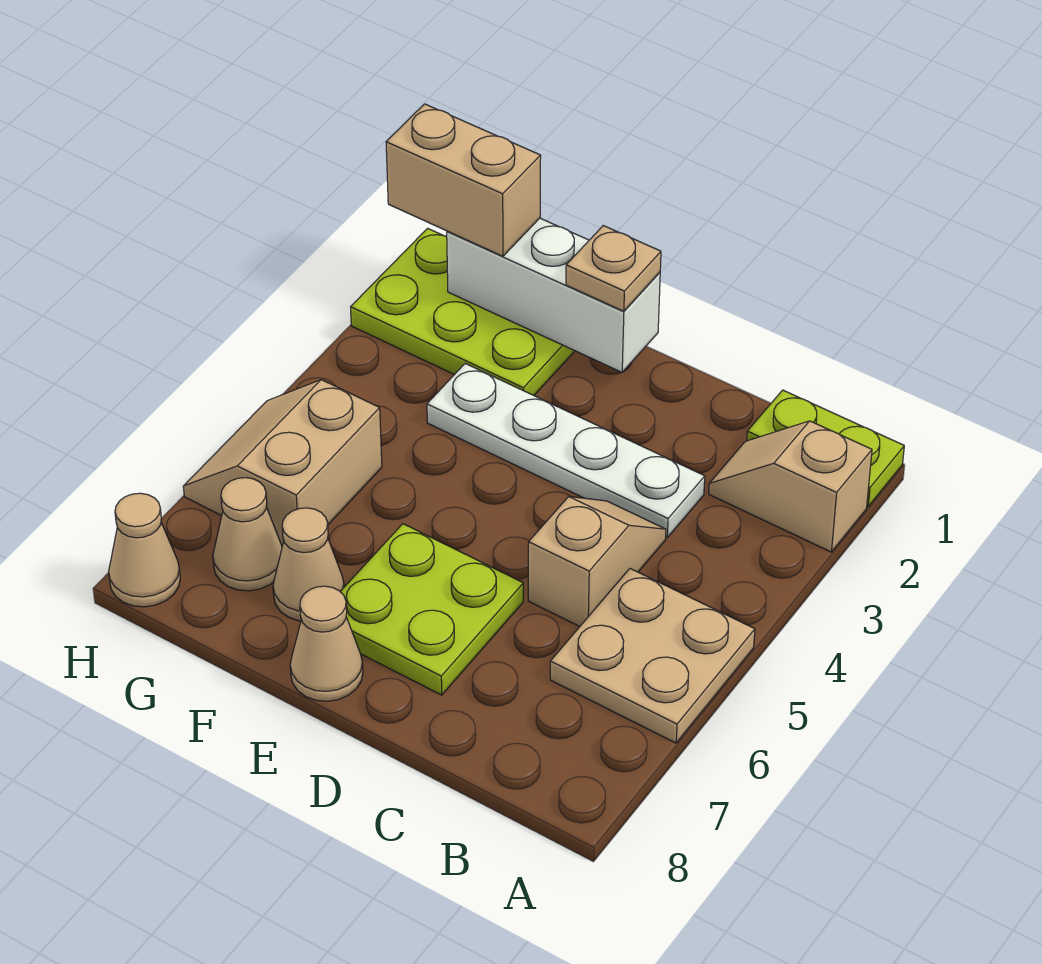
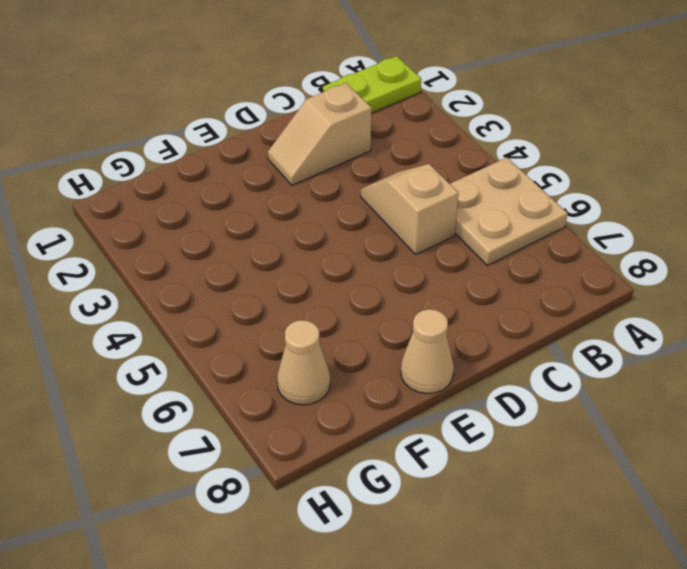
tan 1x2 slope [268,83,372,185] -> tan 1x2 slope moved to [709,421,872,552]
none -> white 1x4 plate [427,364,705,538]
none -> lime 2x2 plate [340,524,523,695]
none -> lime 2x3 plate [351,228,575,395]

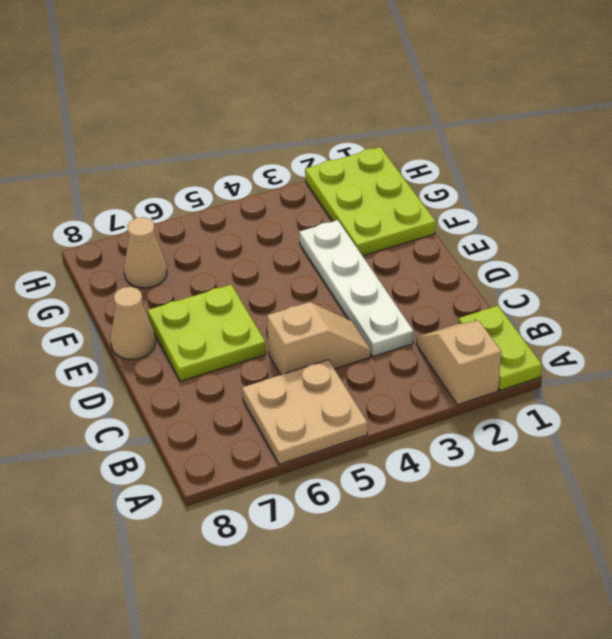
none -> tan 1x1 cone [273,508,344,621]
none -> tan 2x2 slope [183,380,382,546]
none -> tan 1x1 cone [109,493,180,607]

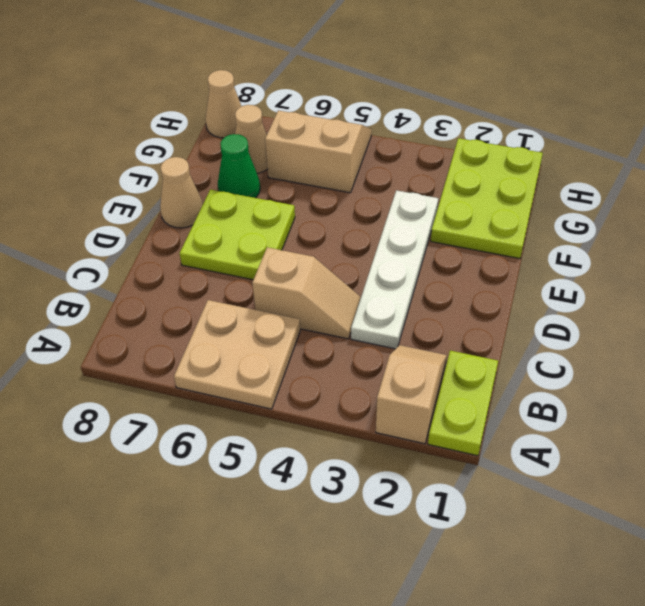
green 1x1 cone [218,134,260,198] -> tan 1x1 cone [273,508,344,621]
none -> white 1x3 brick [447,218,660,372]
none -> tan 1x1 plate [566,226,661,311]
none -> tan 1x2 brick [386,104,541,256]

